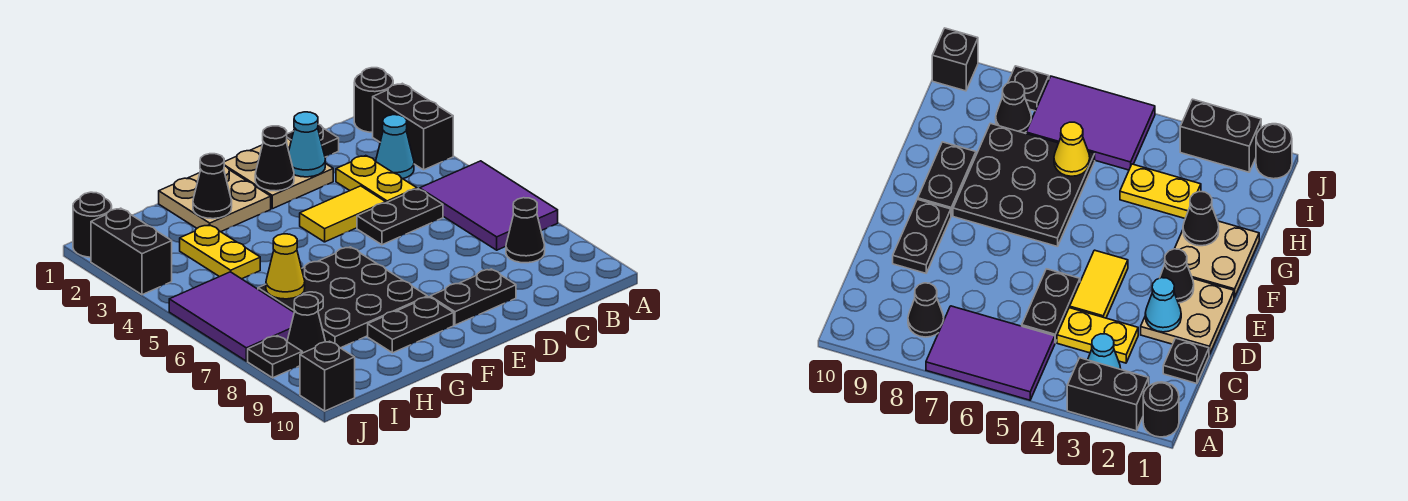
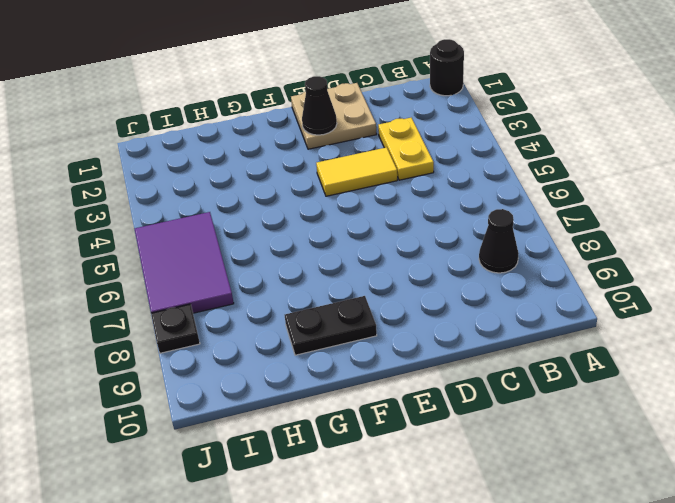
none -> black 1x2 brick [373,83,453,170]
none -> purple 2x3 tile [420,161,558,250]
none -> cyan 1x1 cone [376,115,414,179]

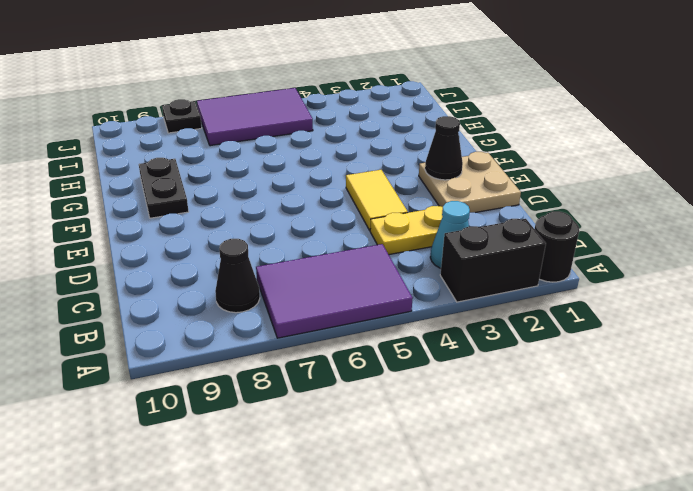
none -> black 1x1 plate [287,124,339,157]
none -> black 1x2 plate [357,189,443,245]
none -> black 1x2 plate [430,269,516,325]

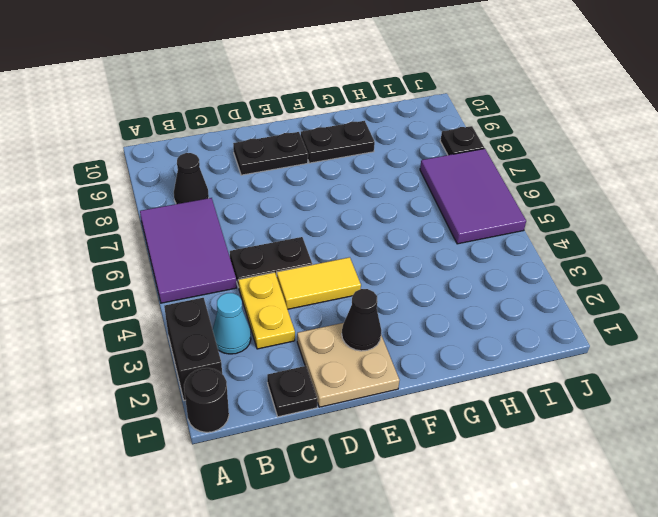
none -> tan 2x2 plate [159,166,271,232]
none -> black 3x3 plate [258,247,427,348]
none -> yellow 1x2 plate [180,225,260,279]

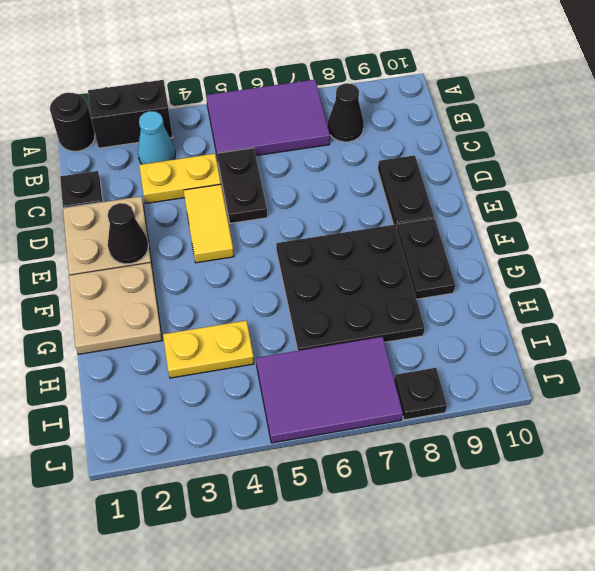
none -> black 1x1 cone [287,295,325,353]
none -> black 1x1 round brick [73,192,112,257]
none -> black 1x2 brick [91,208,172,295]

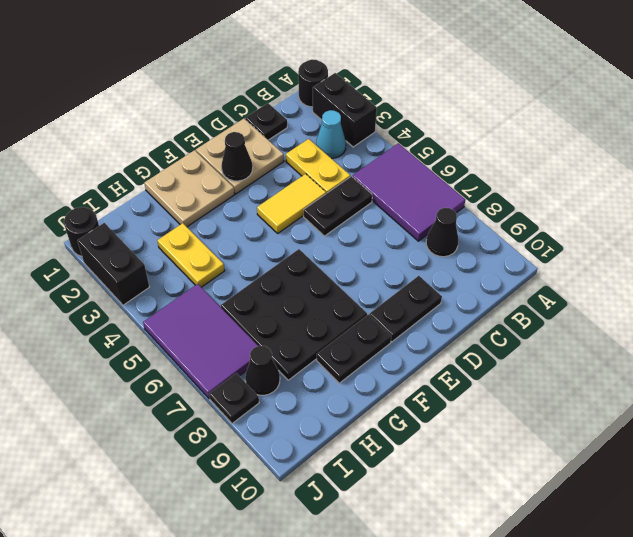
none -> black 1x1 brick [300,341,355,411]
none -> cyan 1x1 cone [289,112,325,177]
none -> black 1x1 cone [193,154,232,219]

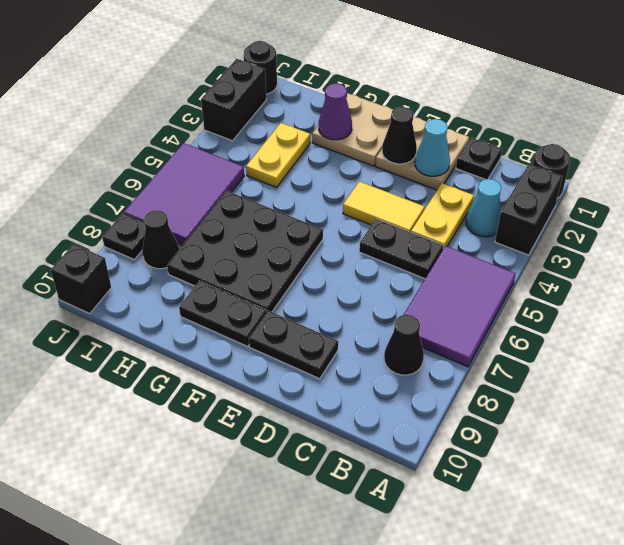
purple 1x1 cone [319,83,352,140] -> black 1x1 cone [193,154,232,219]
none -> yellow 1x1 cone [266,234,305,299]

